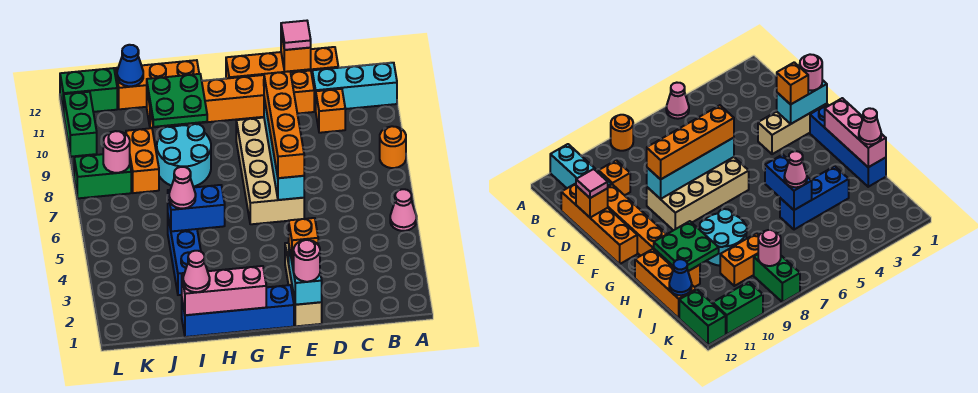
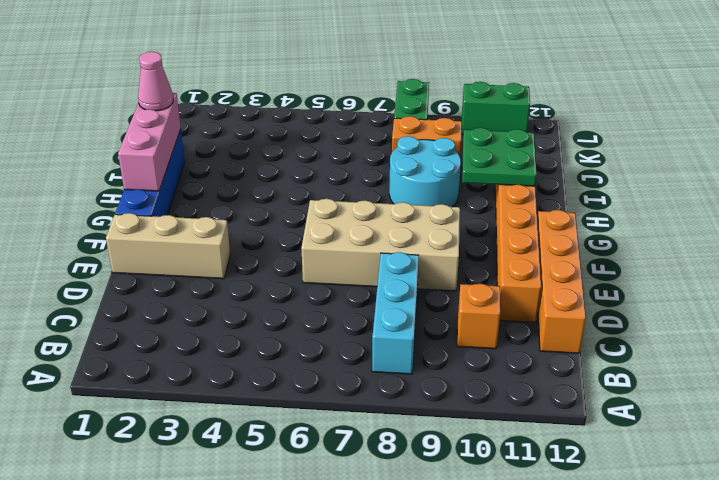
cyan 1x3 brick [372,252,419,374] -> cyan 1x3 brick moved to [312,63,397,111]
none -> pink 1x1 cone [390,189,417,231]
none -> orange 1x1 round brick [380,126,406,168]
none -> orange 1x3 brick [115,60,199,109]
none -> blue 1x3 brick [168,218,201,295]

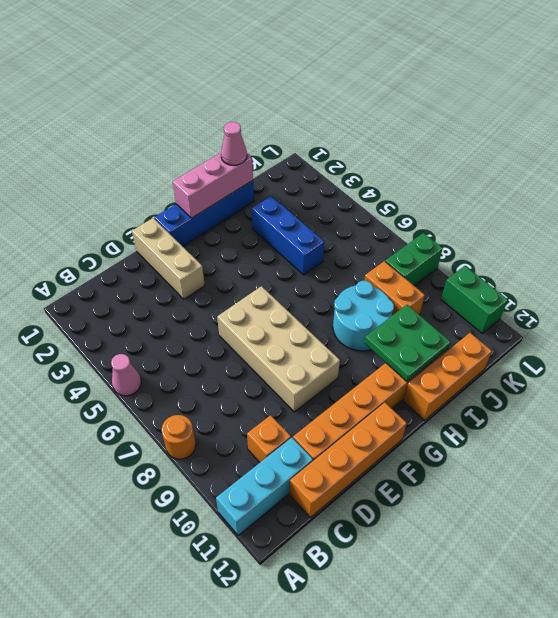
none -> green 1x2 brick [60,68,117,114]
none -> orange 1x1 brick [281,32,311,72]
none -> cyan 1x2 brick [289,248,322,305]
none -> cyan 1x4 brick [264,98,304,200]

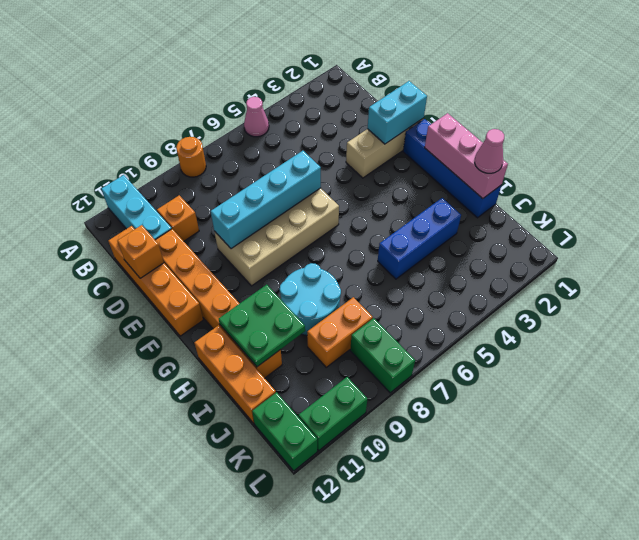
none -> blue 1x2 brick [168,185,225,231]
none -> blue 1x1 cone [117,45,143,86]
none -> pink 1x1 round brick [103,131,130,173]
none -> pink 1x1 tile [281,21,311,50]

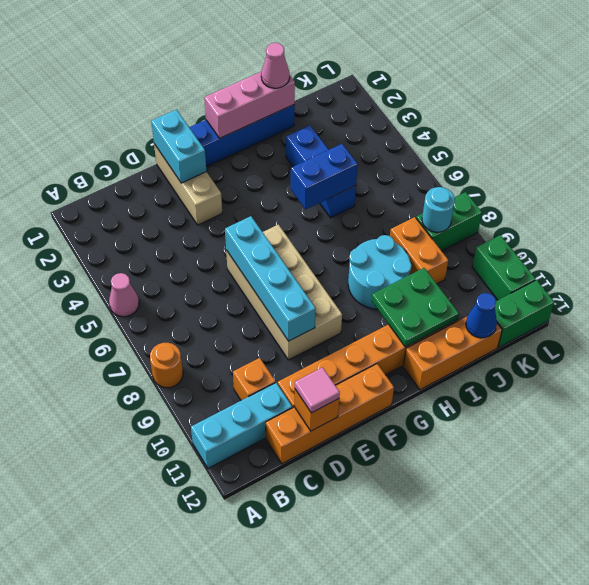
cyan 1x1 round brick [422,187,455,232] -> pink 1x1 round brick [103,131,130,173]
none -> pink 1x1 round brick [294,240,320,282]
none -> orange 1x1 brick [289,218,318,262]
none -> orange 1x4 brick [264,71,304,178]
none -> pink 1x1 cone [169,167,196,208]

